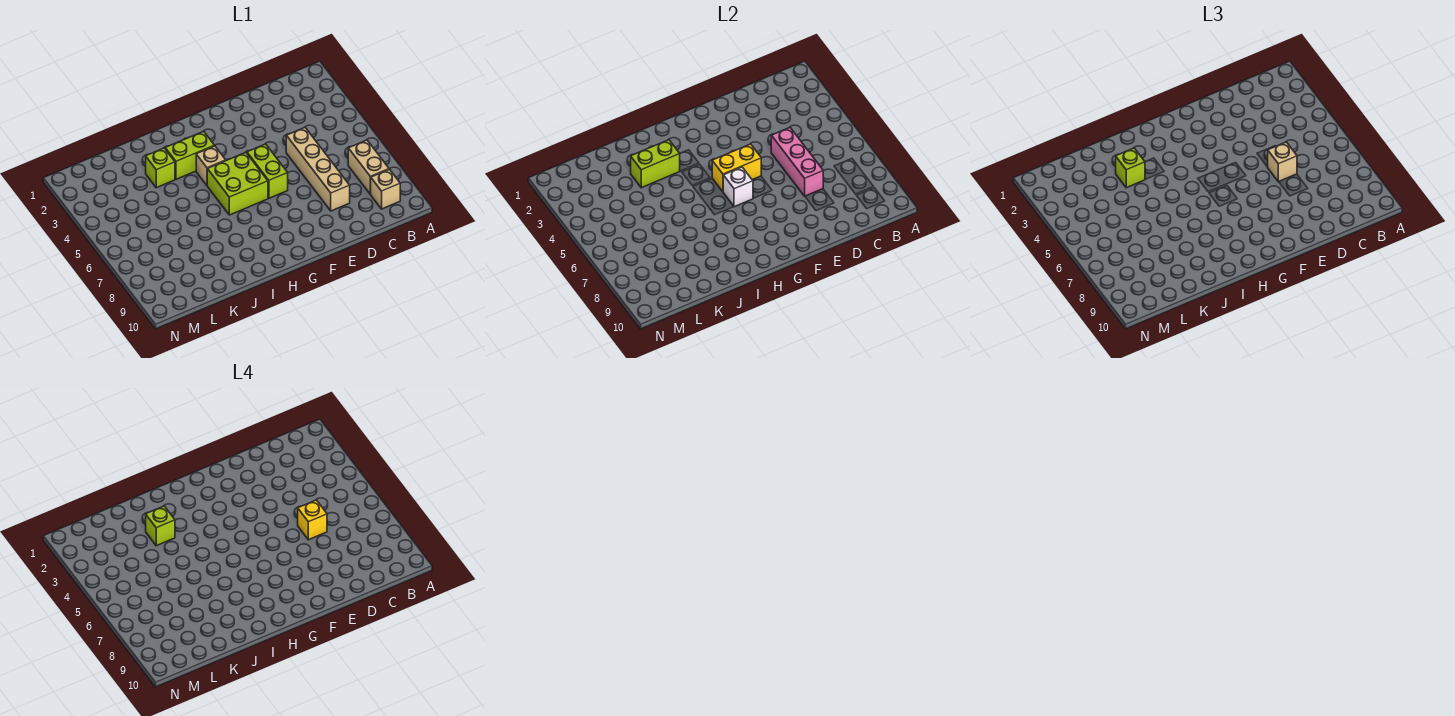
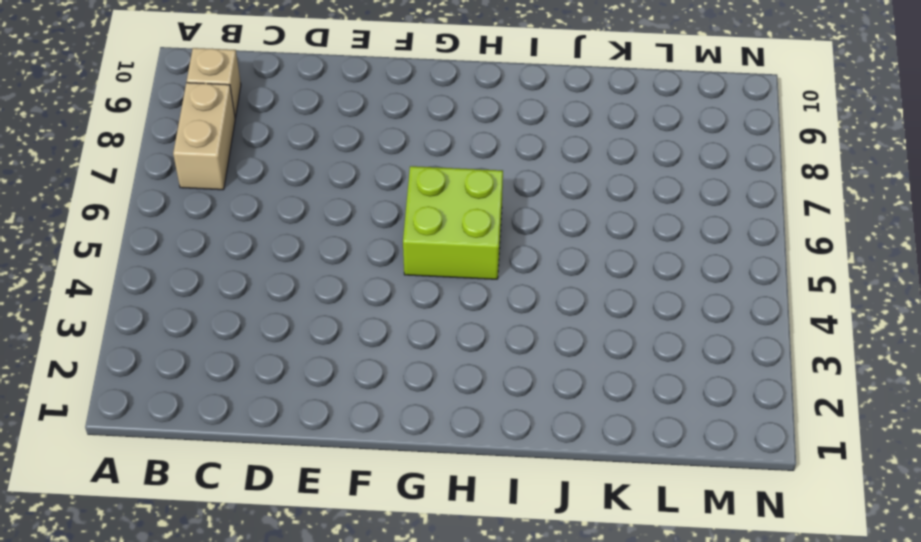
none -> tan 1x4 brick [286,127,350,211]
none -> lime 1x2 brick [247,144,288,198]
none -> lime 1x2 brick [165,131,214,179]

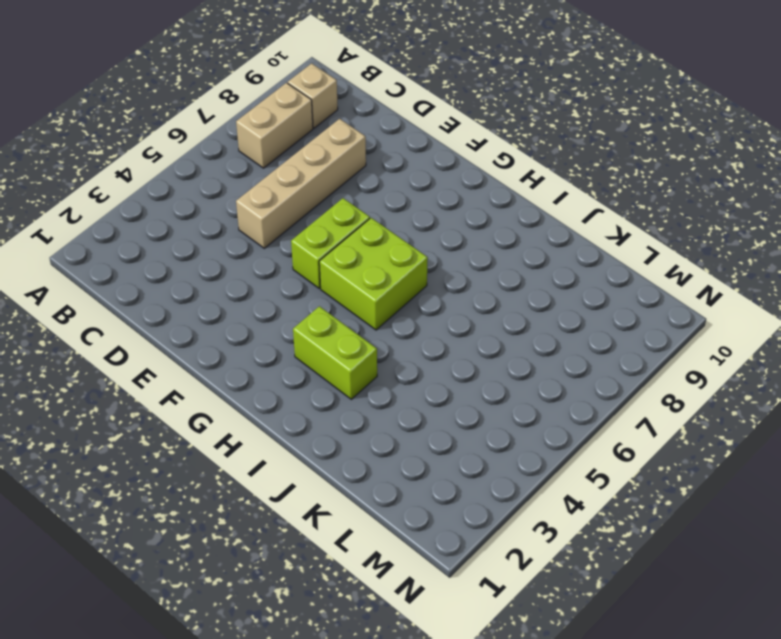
none -> tan 1x1 brick [196,146,226,185]
none -> lime 1x1 brick [146,148,175,188]
none -> pink 1x3 brick [771,127,823,196]

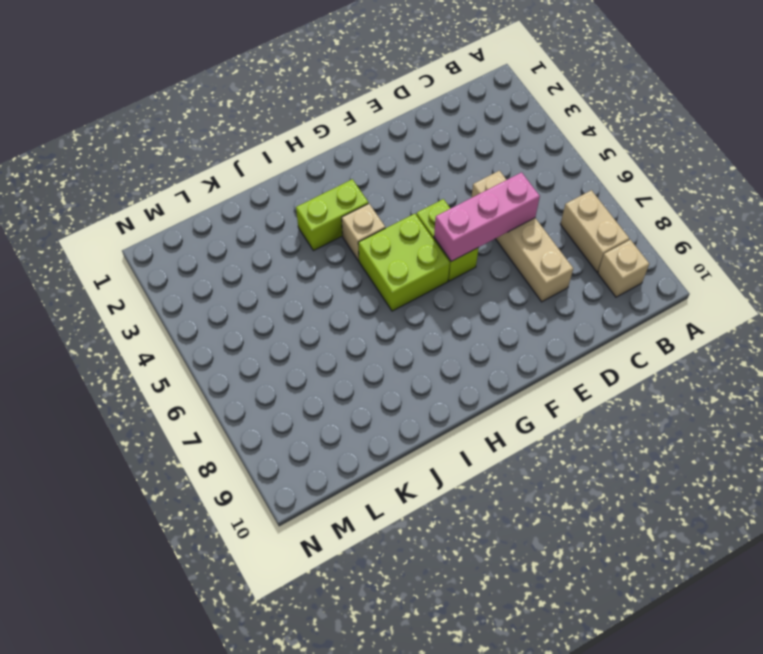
pink 1x3 brick [434,172,540,261] -> pink 1x3 brick turned to [771,127,823,196]
none -> lime 1x1 brick [146,148,175,188]
none -> yellow 1x2 brick [712,144,761,192]
none -> white 1x1 brick [723,167,753,207]

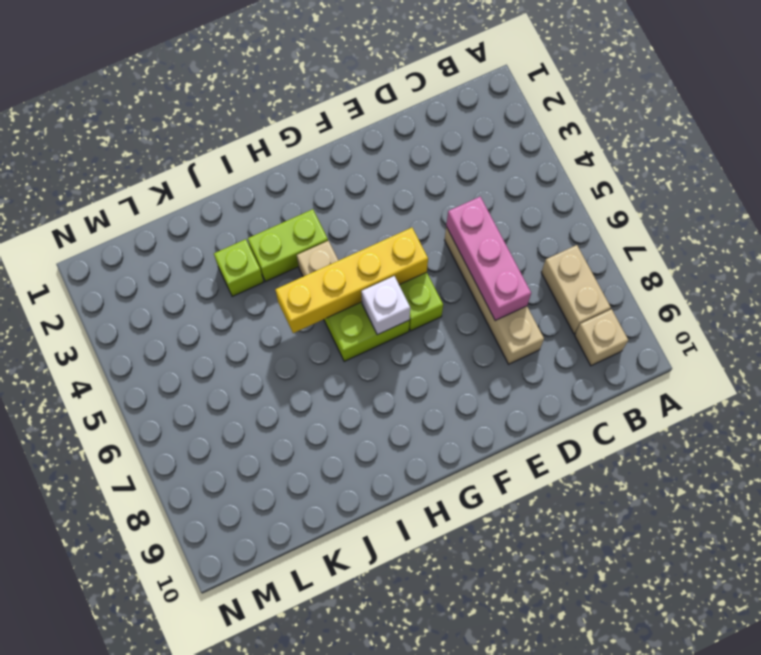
yellow 1x4 brick [275,228,428,333] -> yellow 1x2 brick [712,144,761,192]
none -> lime 1x2 brick [631,140,680,188]
none -> tan 1x1 brick [1268,142,1297,182]
none -> lime 1x1 brick [1116,148,1145,188]

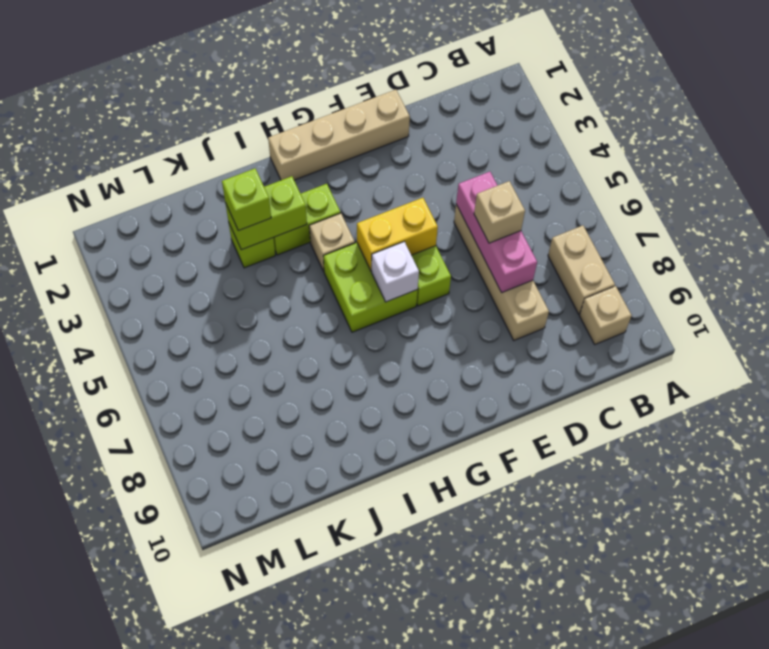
tan 1x4 brick [268,90,410,180] -> none
none -> yellow 1x1 brick [298,500,327,540]
none -> lime 1x1 brick [146,506,175,546]

